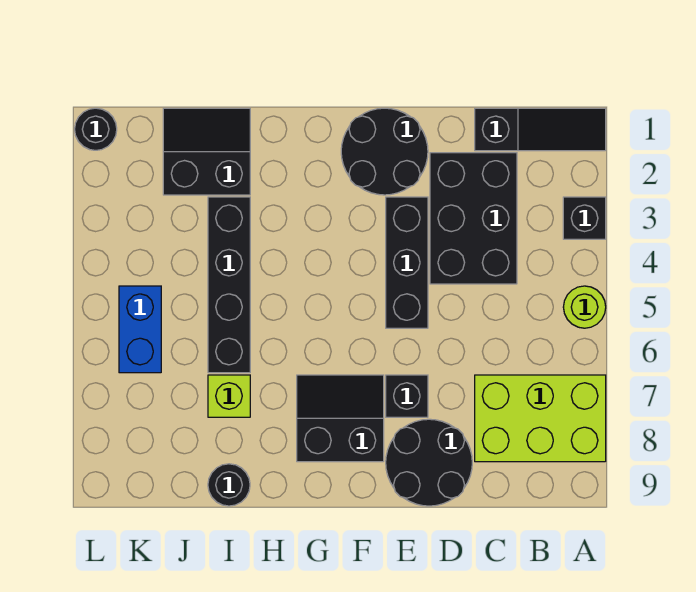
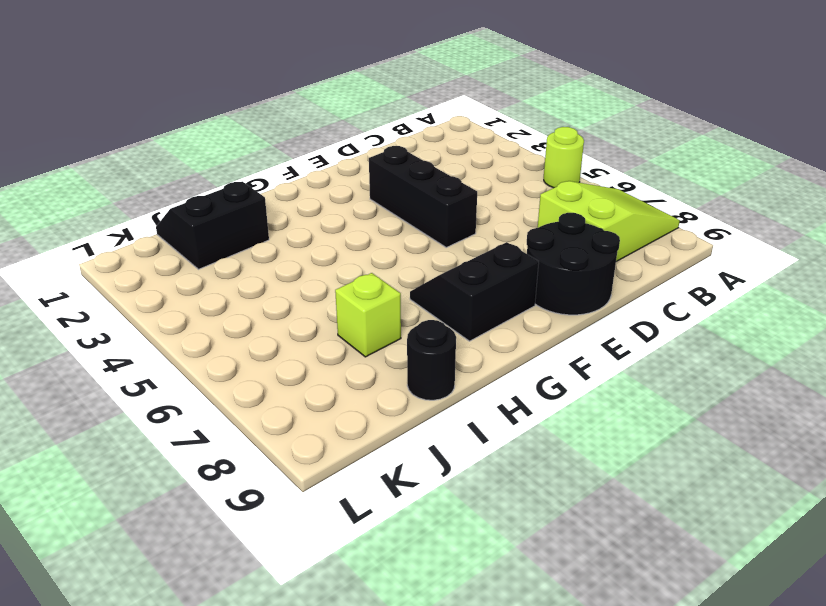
lime 2x3 slope [538,181,680,262] -> lime 2x3 brick [475,375,606,462]
none -> black 1x3 slope [475,108,606,151]
none -> black 1x1 brick [563,197,606,239]
none -> black 2x3 brick [430,153,517,284]

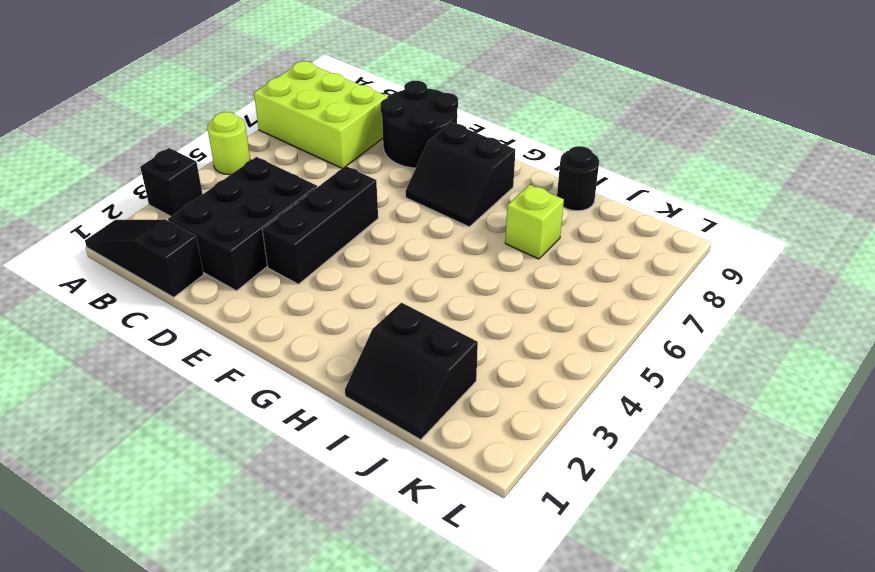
none -> black 2x2 round brick [341,108,428,195]
none -> black 1x1 brick [386,375,428,417]
none -> black 1x4 brick [208,197,250,373]

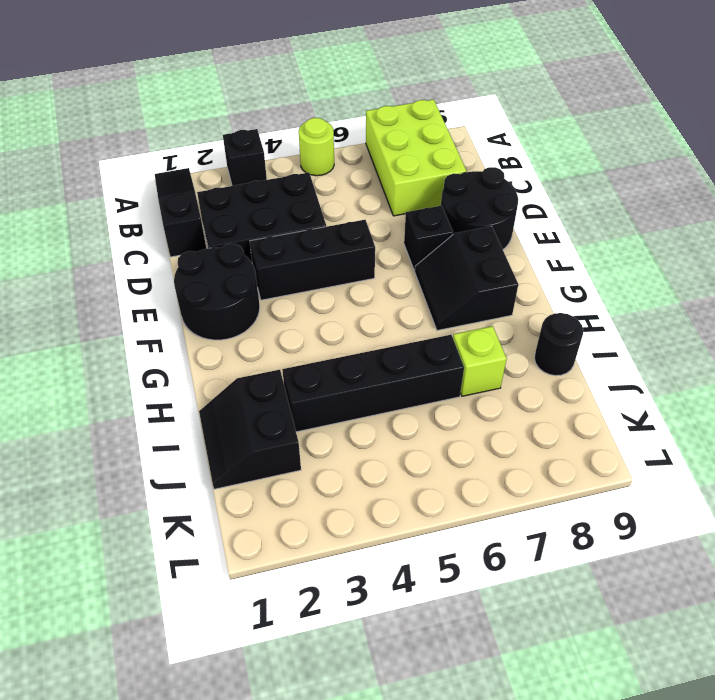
none -> blue 1x2 brick [119,286,161,373]
none -> black 1x1 round brick [75,108,117,150]

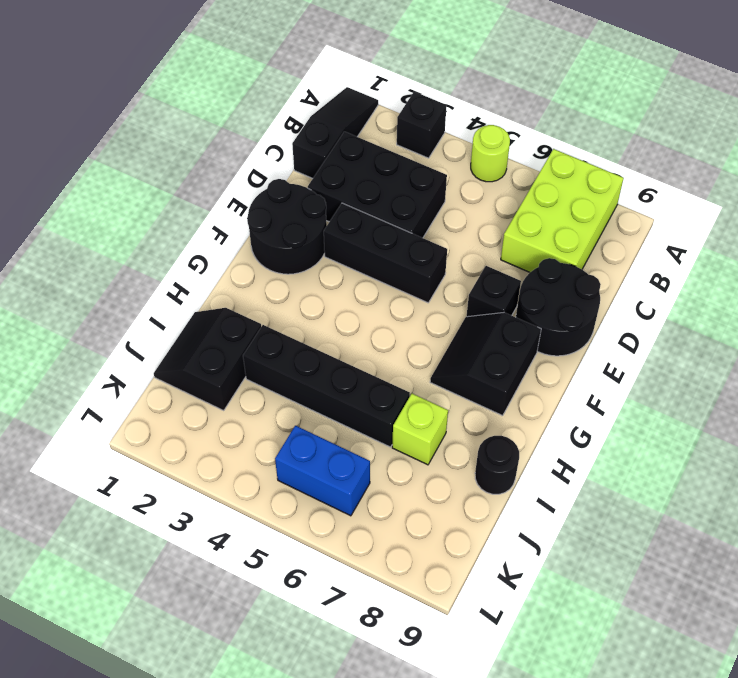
none -> black 1x1 round brick [75,108,117,150]

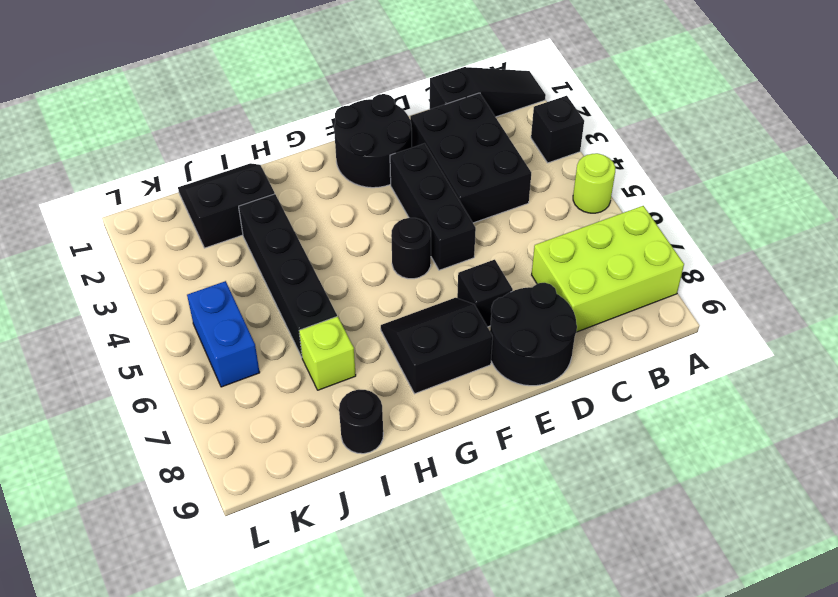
black 1x1 round brick [391,218,431,279] -> black 1x1 round brick moved to [75,108,117,150]

